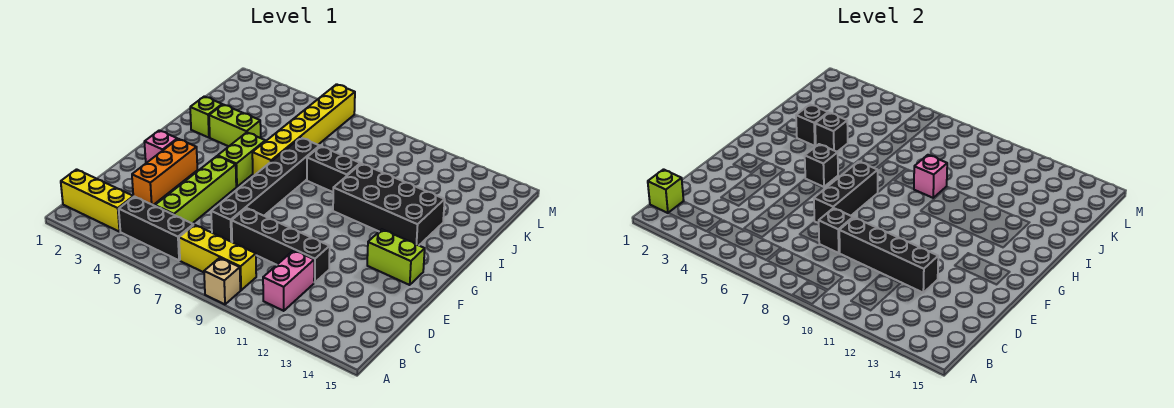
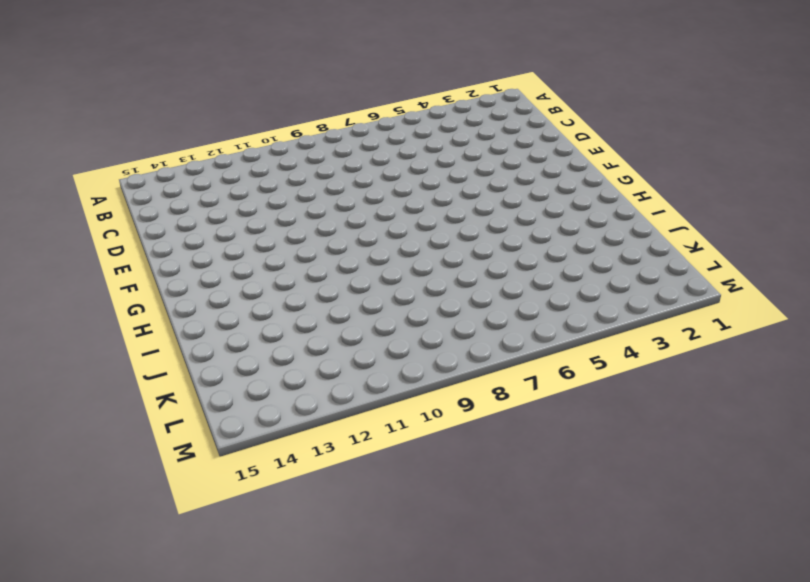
none -> tan 1x1 brick [204,258,240,304]
none -> yellow 1x3 brick [61,169,133,232]
none -> black 1x3 brick [119,197,193,260]

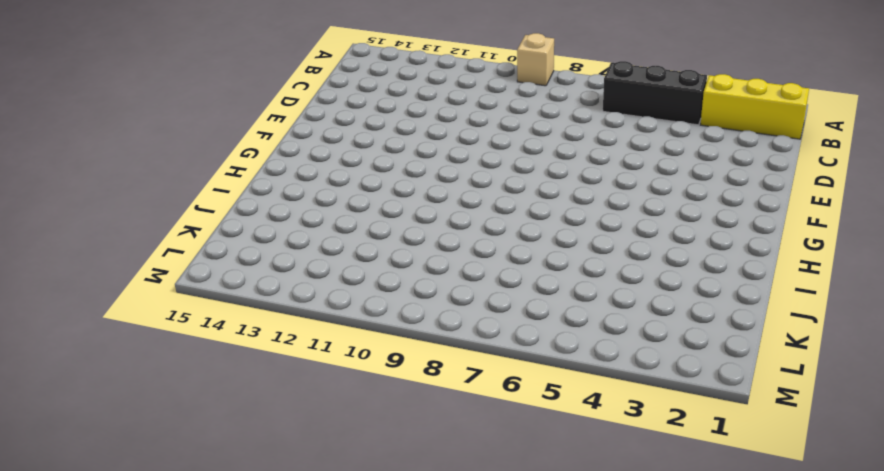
none -> yellow 1x3 brick [179,225,256,290]
none -> pink 1x2 brick [263,250,314,311]
none -> lime 1x4 brick [155,156,236,224]

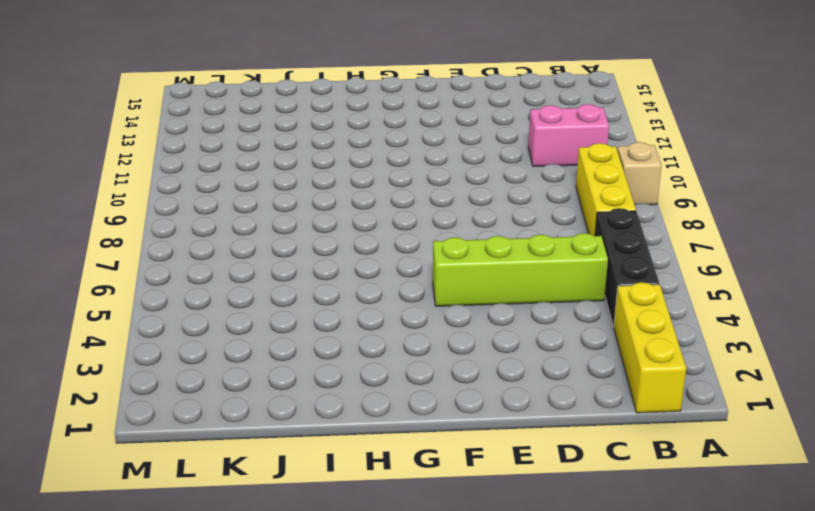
none -> orange 1x3 brick [132,139,197,205]
none -> black 1x6 brick [211,138,320,242]
none -> black 1x4 brick [232,208,330,283]

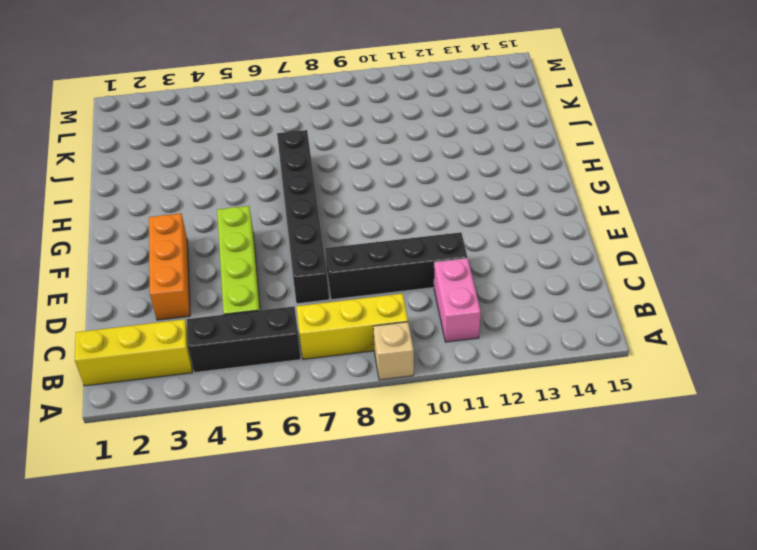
none -> pink 1x1 brick [144,130,177,163]
none -> lime 1x2 brick [367,229,425,285]
none -> lime 1x2 brick [218,132,265,187]

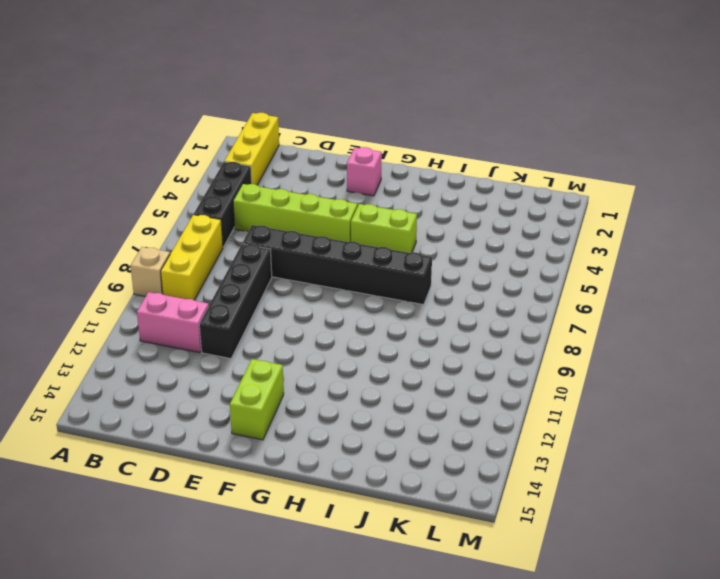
none -> orange 1x3 brick [132,139,197,205]
none -> yellow 1x6 brick [252,84,355,176]
none -> black 2x4 brick [333,163,445,245]

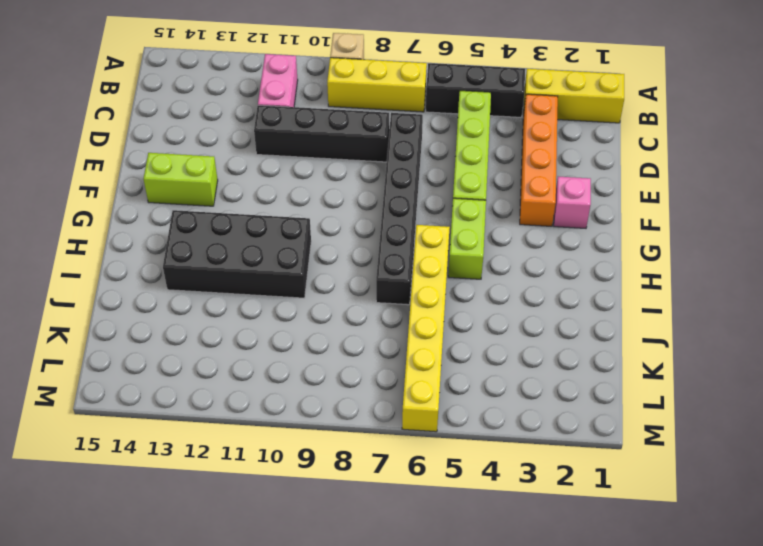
orange 1x4 brick [520,94,558,226] -> orange 1x3 brick [132,139,197,205]
none -> lime 1x1 brick [190,96,222,138]
none -> lime 1x2 brick [209,105,261,146]
none -> black 1x2 brick [307,146,360,192]

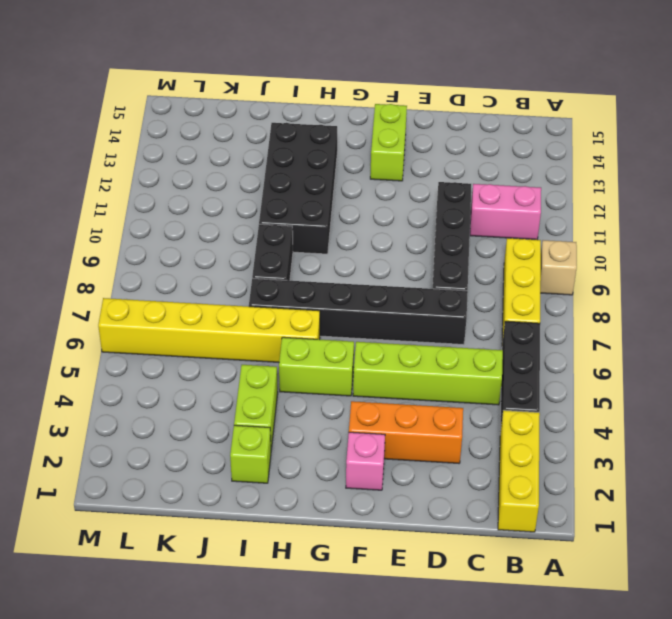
none -> lime 1x1 brick [648,169,684,213]
none -> black 1x1 brick [819,208,853,253]
none -> black 1x4 brick [839,217,938,293]

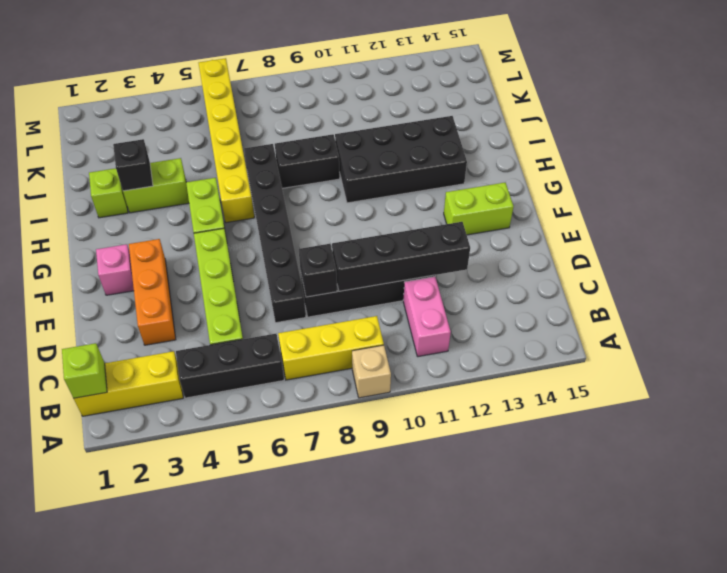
none -> black 1x3 brick [814,161,878,223]
none -> black 1x1 brick [805,144,838,187]
none -> black 1x1 brick [815,113,848,152]

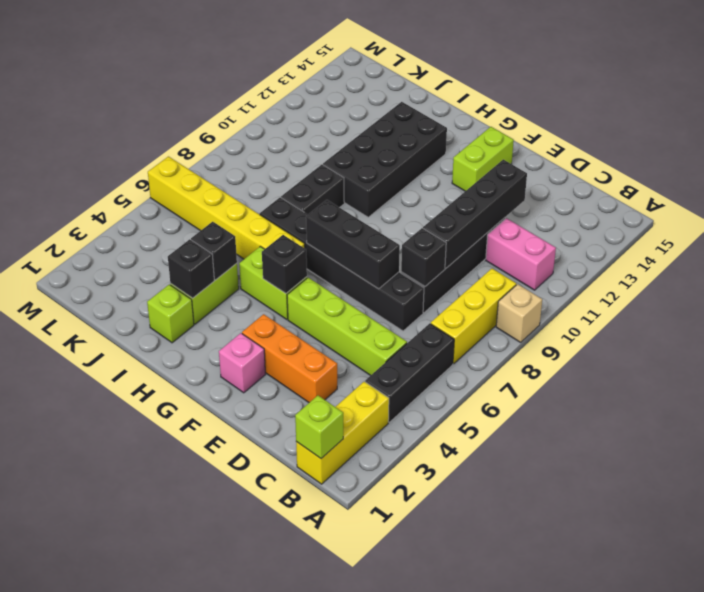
none -> pink 1x1 brick [914,155,947,198]

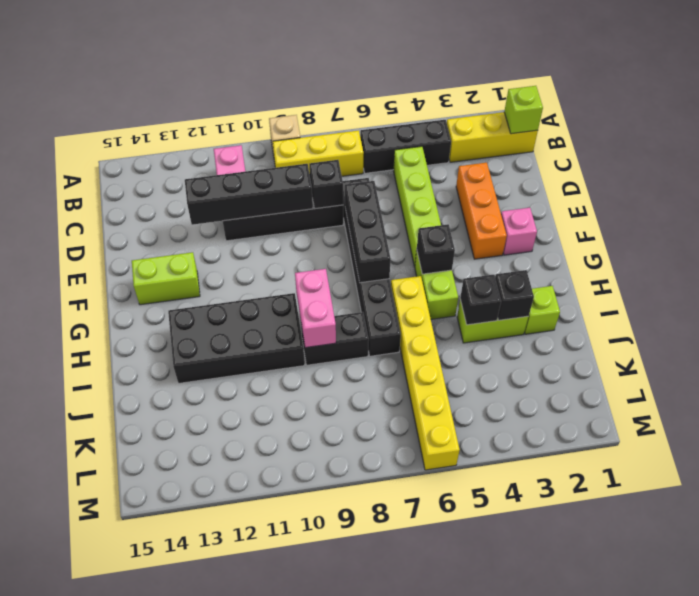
pink 1x2 brick [295,269,336,348] -> pink 1x1 brick [914,155,947,198]

